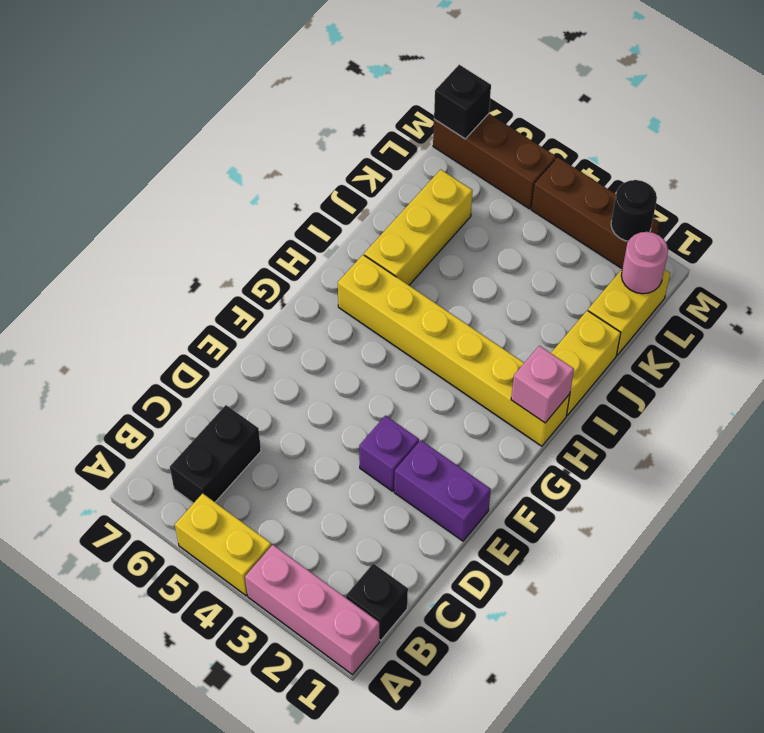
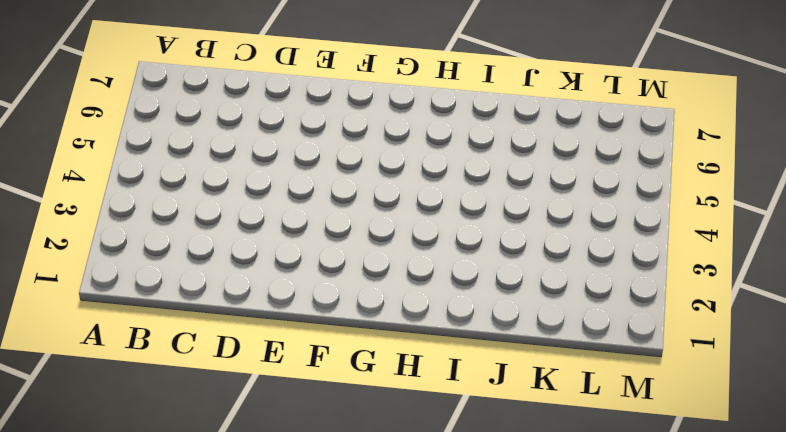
none -> pink 1x3 brick [245,545,379,675]
none -> yellow 1x2 brick [175,493,271,596]
none -> black 1x1 brick [346,563,408,641]

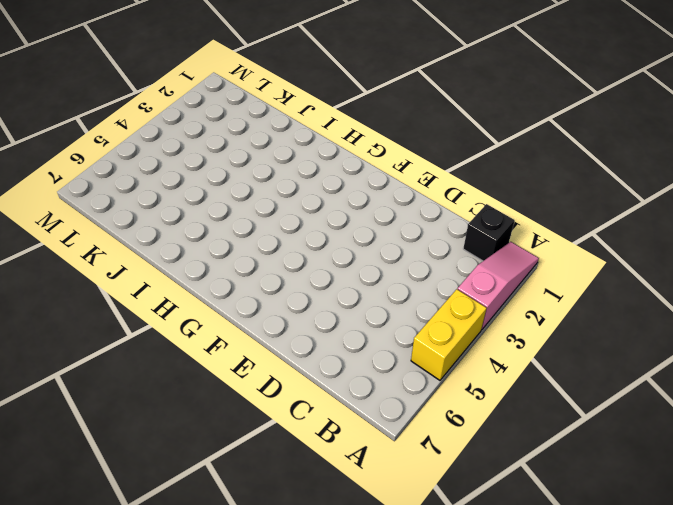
pink 1x3 slope [457,242,539,330] -> pink 1x3 brick [245,545,379,675]
none -> black 1x2 brick [170,405,261,503]
none -> purple 1x2 brick [394,440,491,541]
none -> purple 1x1 brick [359,416,419,491]

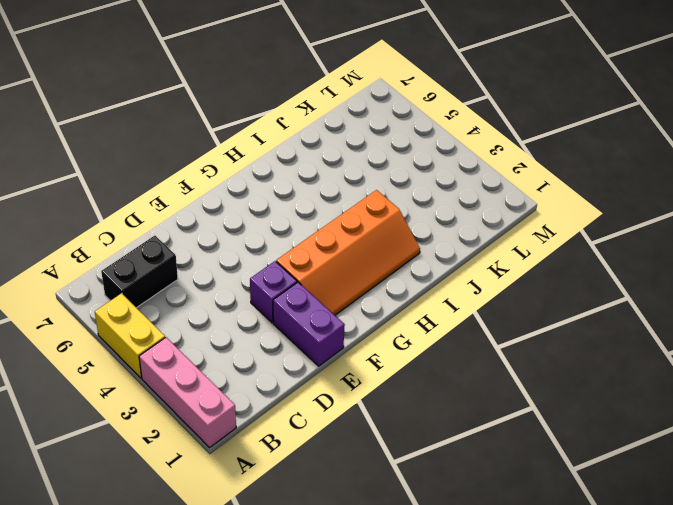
orange 2x4 slope [276,190,420,315] -> yellow 1x6 brick [338,255,570,446]
none -> black 1x1 brick [346,563,408,641]
none -> yellow 1x2 brick [551,311,621,415]
none -> yellow 1x3 brick [364,169,473,285]

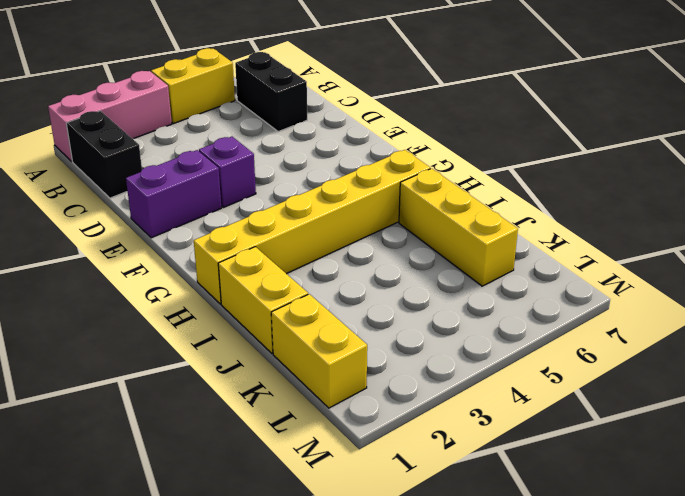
black 1x2 brick [66,111,142,198] -> black 1x1 brick [346,563,408,641]
none -> brown 1x3 brick [531,157,659,268]
none -> brown 1x3 brick [433,114,556,209]
none -> pink 1x1 brick [511,346,574,423]

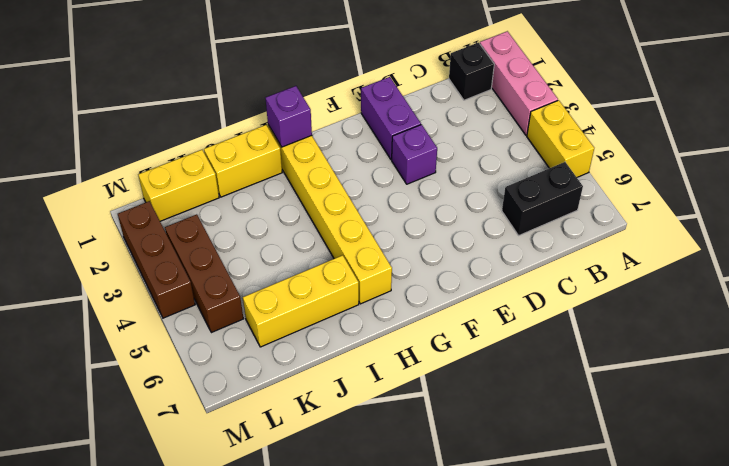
purple 1x1 brick [266,86,312,147] -> pink 1x1 brick [511,346,574,423]
brown 1x3 brick [165,214,243,333] -> brown 1x3 brick moved to [433,114,556,209]
none -> pink 1x1 round brick [621,232,668,294]
none -> black 1x1 round brick [611,180,657,241]
none -> black 1x1 brick [434,65,491,139]

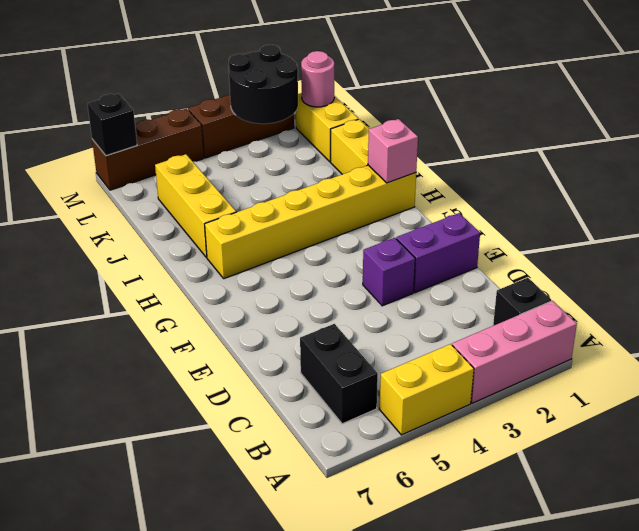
black 2x2 round brick [229,45,298,124] -> black 1x1 round brick [611,180,657,241]

